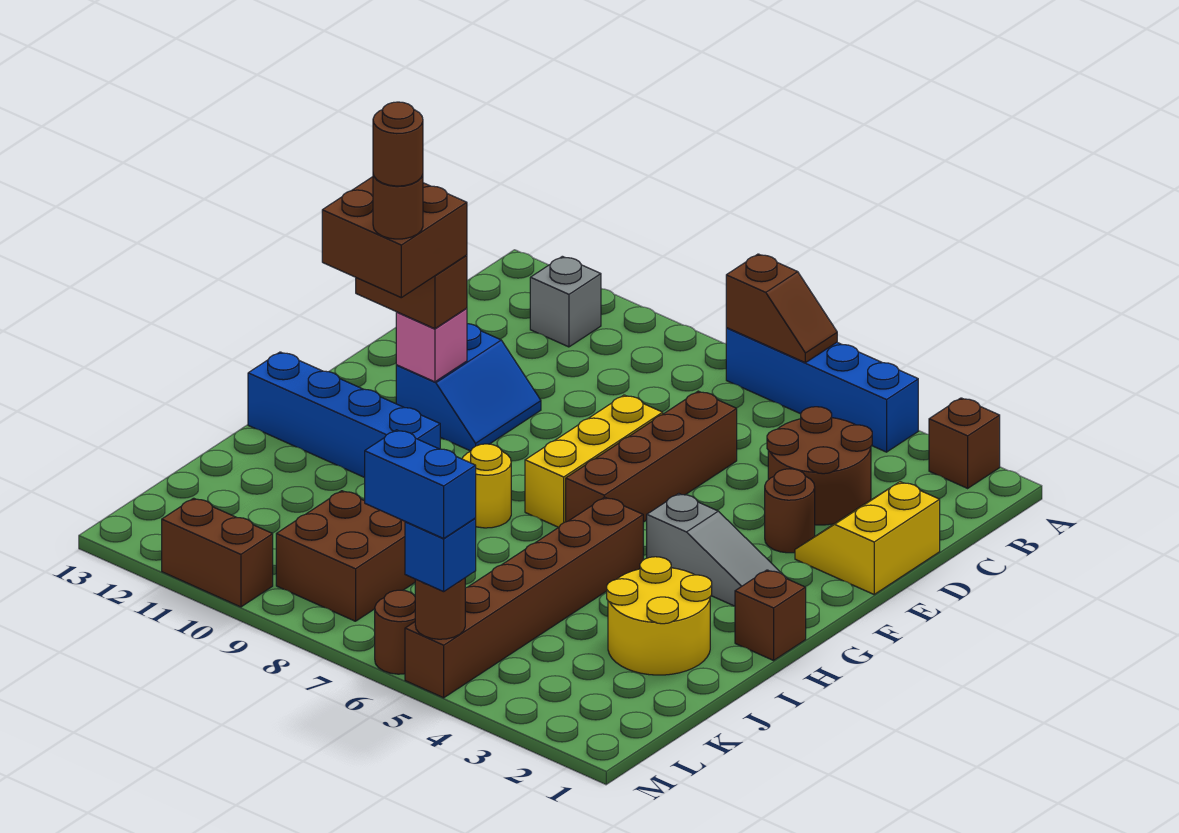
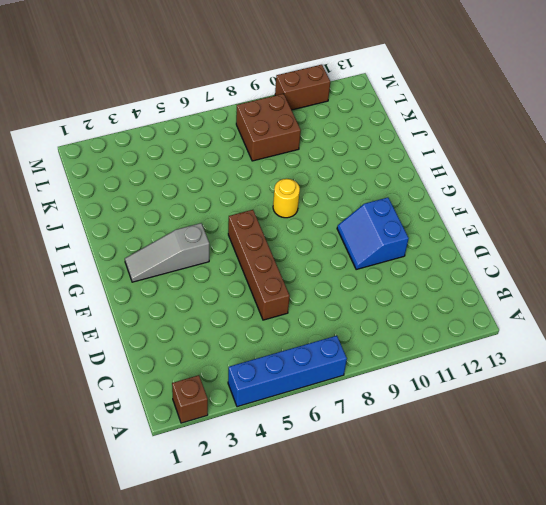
none -> grey 1x1 brick [530,256,601,347]
none -> brown 2x2 round brick [767,407,872,525]
none -> yellow 2x2 slope [795,482,940,594]

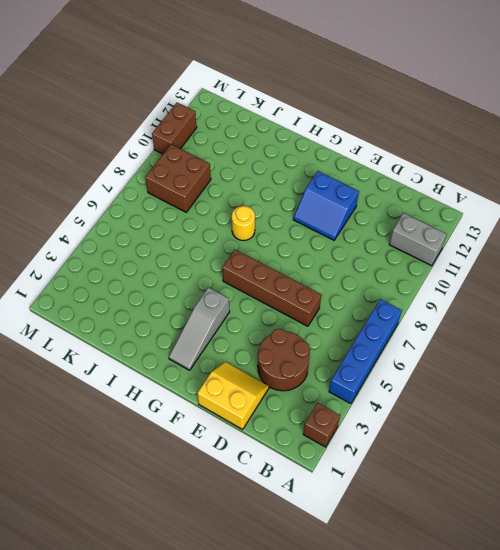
grey 1x2 brick [389,213,447,266] -> grey 1x1 brick [530,256,601,347]
none -> brown 1x1 round brick [765,469,815,553]
none -> yellow 1x3 brick [525,395,663,527]
none -> brown 1x1 brick [735,570,806,660]

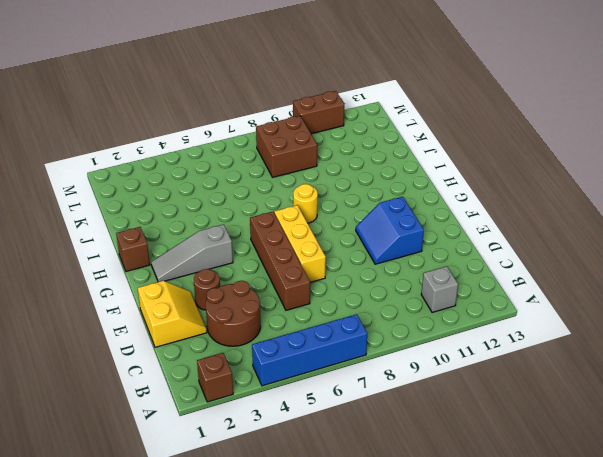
none -> brown 1x6 brick [405,497,643,698]
none -> blue 1x4 brick [248,352,440,478]
none -> yellow 2x2 round brick [607,557,712,675]

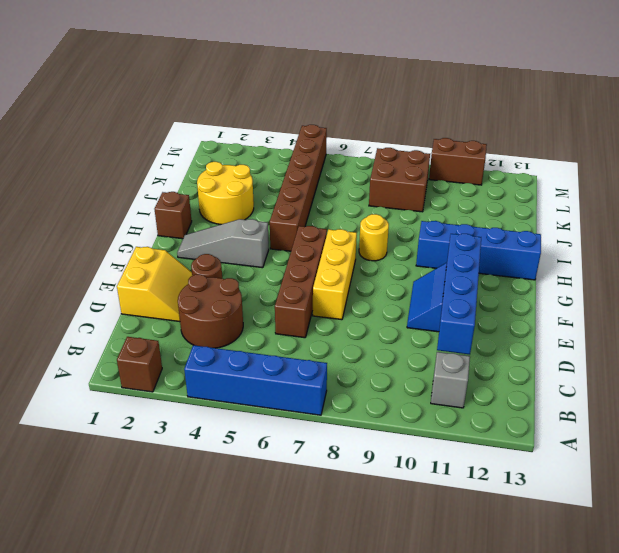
blue 1x4 brick [437,234,481,355] -> pink 1x1 brick [396,308,467,382]
none -> brown 1x1 round brick [375,590,415,674]
none -> brown 1x2 slope [726,254,837,363]
none -> brown 1x1 round brick [415,578,465,639]

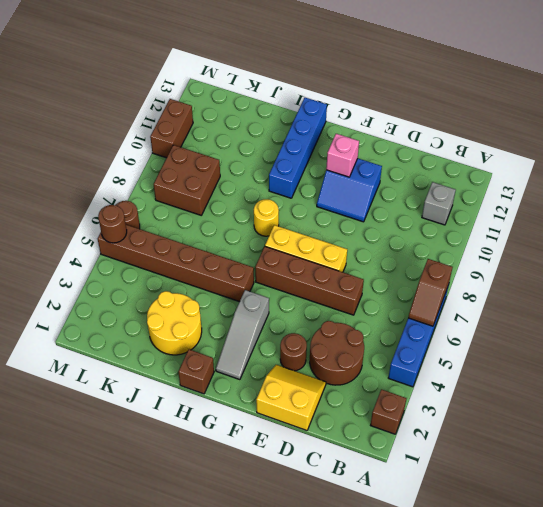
none -> brown 1x2 brick [356,255,467,329]
none -> blue 1x1 brick [405,519,476,592]
none -> brown 2x2 brick [322,177,467,298]

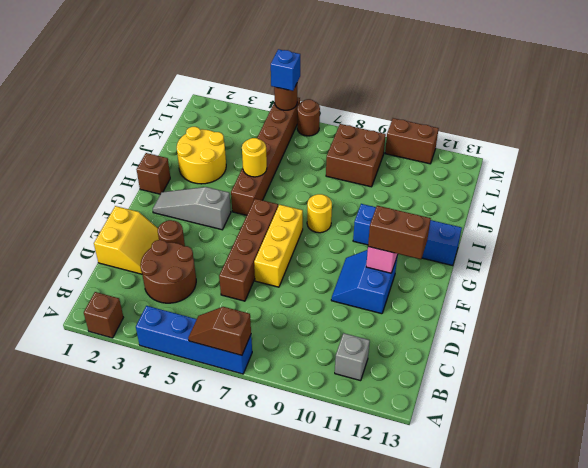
yellow 1x1 round brick [242,138,267,177] -> none
none -> brown 2x2 brick [322,177,467,298]
none -> blue 1x2 brick [365,430,476,538]
none -> brown 1x1 round brick [373,175,423,239]

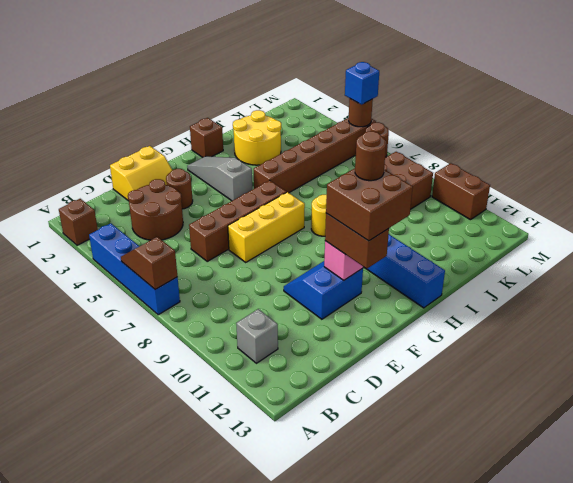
none -> blue 1x2 brick [365,430,476,538]
none -> brown 1x1 round brick [373,102,423,186]

